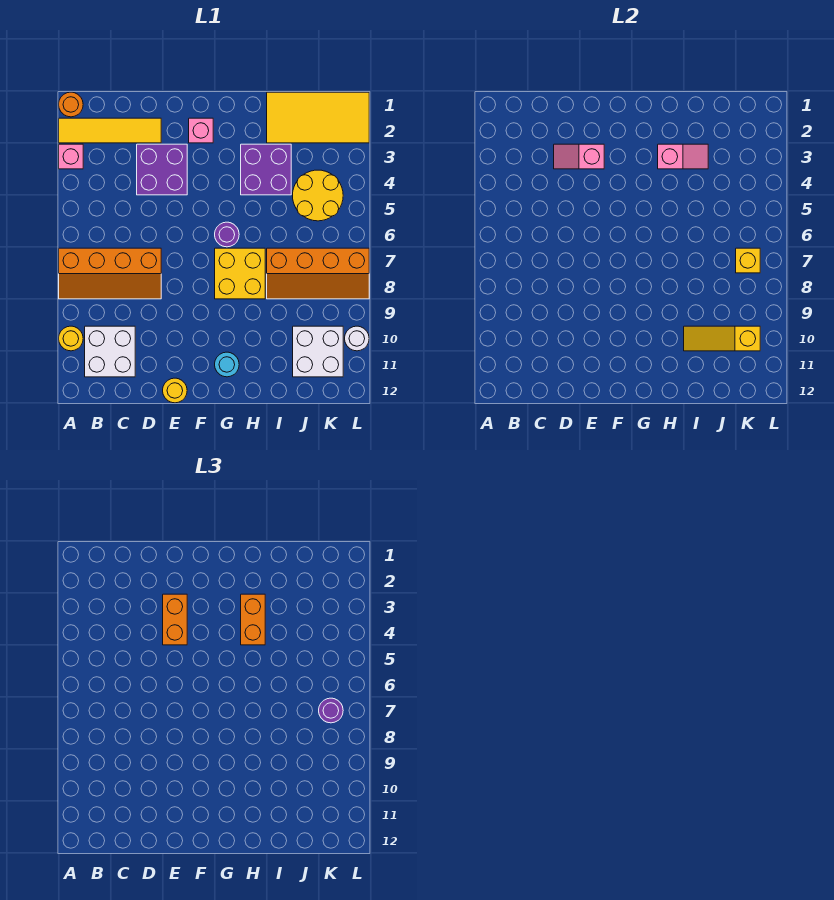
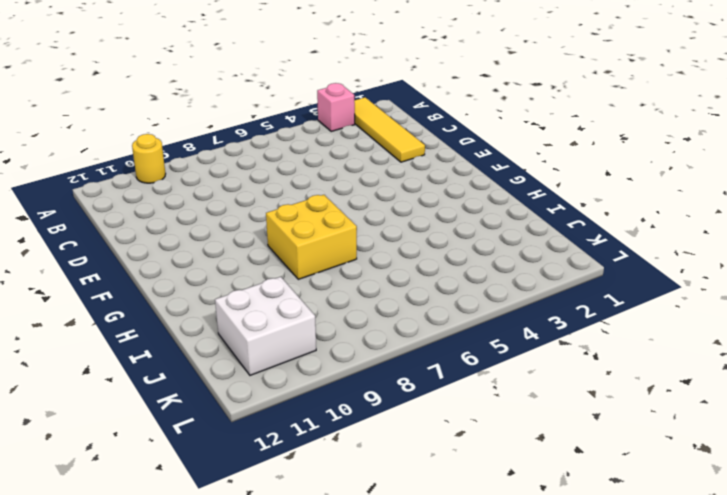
none -> orange 1x1 round brick [59,92,83,117]
none -> orange 2x4 slope [59,248,161,299]
none -> white 2x2 brick [85,326,135,377]

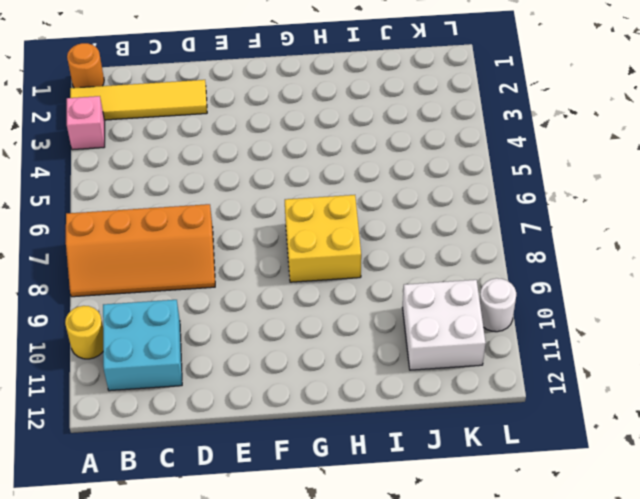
cyan 2x2 brick [103,300,182,391] -> white 2x2 brick [85,326,135,377]
none -> purple 2x2 brick [137,144,187,195]
none -> yellow 1x1 round brick [163,378,187,403]
none -> pink 1x1 brick [189,118,213,143]

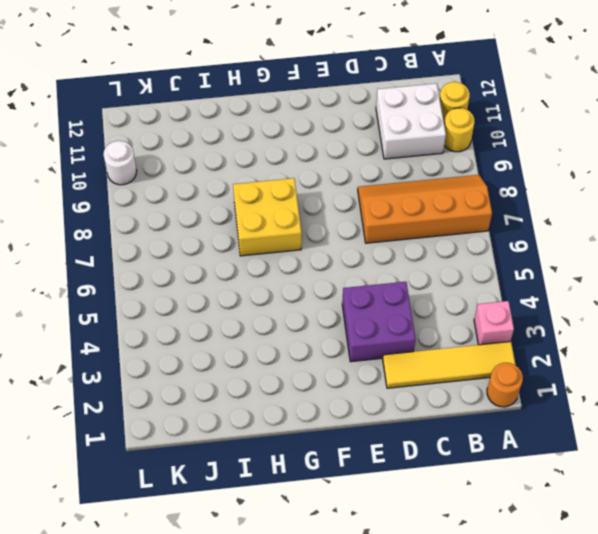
yellow 1x1 round brick [440,82,470,123] -> yellow 1x1 round brick moved to [163,378,187,403]
none -> pink 1x1 brick [189,118,213,143]
none -> purple 1x1 round brick [215,222,239,247]
none -> cyan 1x1 round brick [215,352,239,377]

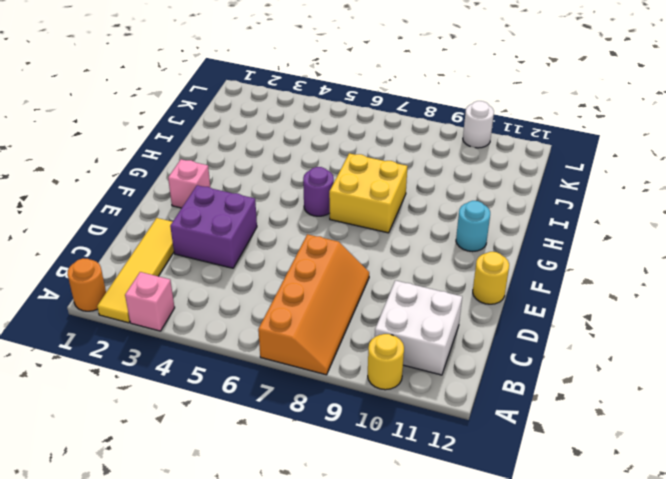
none -> purple 2x2 brick [241,144,291,195]
none -> yellow 2x4 tile [267,92,369,143]
none -> orange 2x4 slope [267,248,369,299]

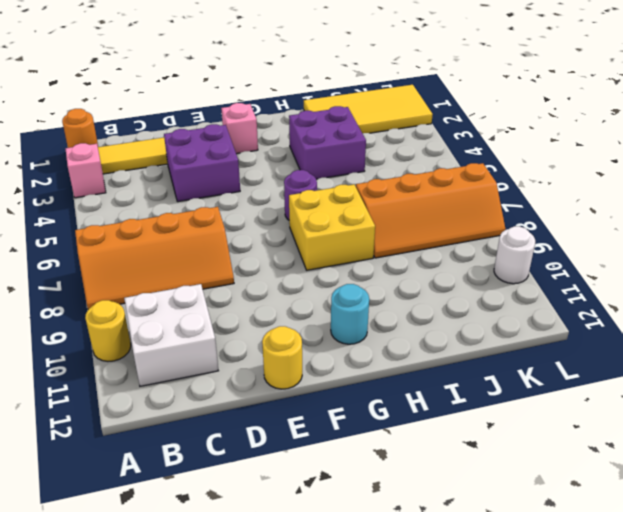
none -> yellow 2x2 round brick [293,170,343,221]
none -> white 2x2 brick [293,326,343,377]
none -> pink 1x2 slope [554,144,604,169]

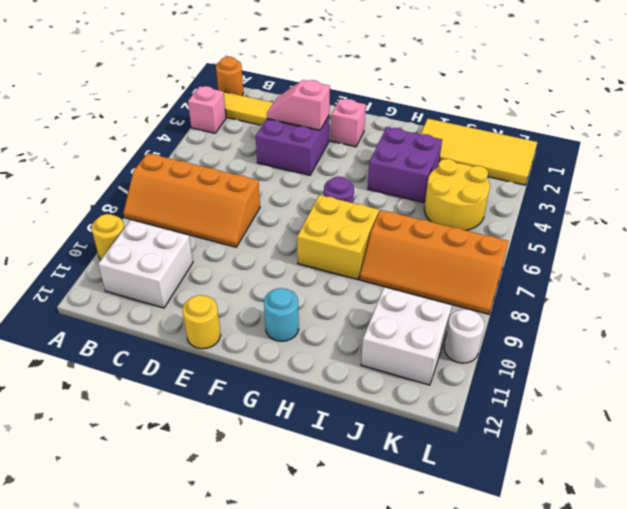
none -> pink 1x2 slope [658,144,708,169]
none -> yellow 1x3 slope [684,326,760,351]
none -> yellow 1x1 brick [736,248,760,273]

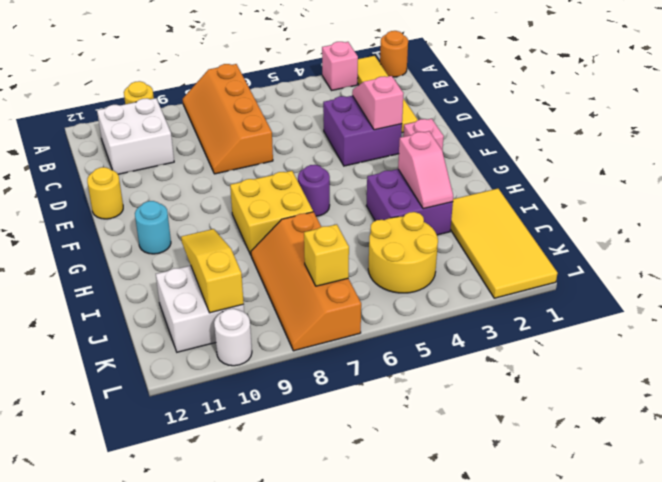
none -> orange 1x2 brick [163,594,187,645]
none -> orange 1x2 brick [241,594,265,645]
none -> purple 1x1 round brick [319,698,343,723]

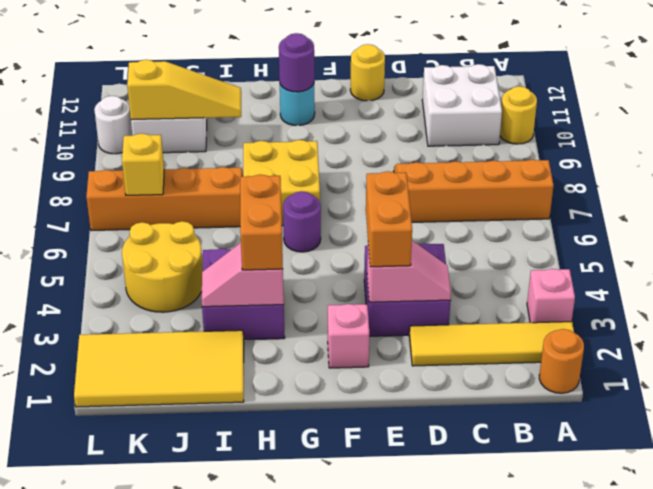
purple 1x1 round brick [279,33,314,92] -> purple 1x1 round brick moved to [319,698,343,723]

